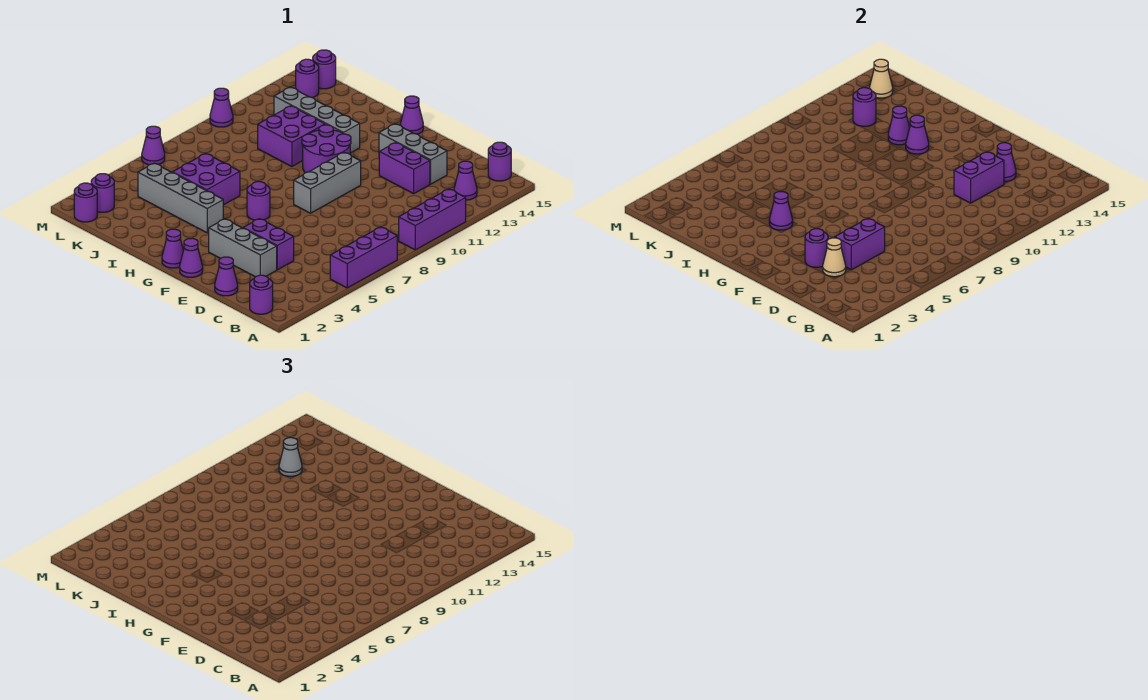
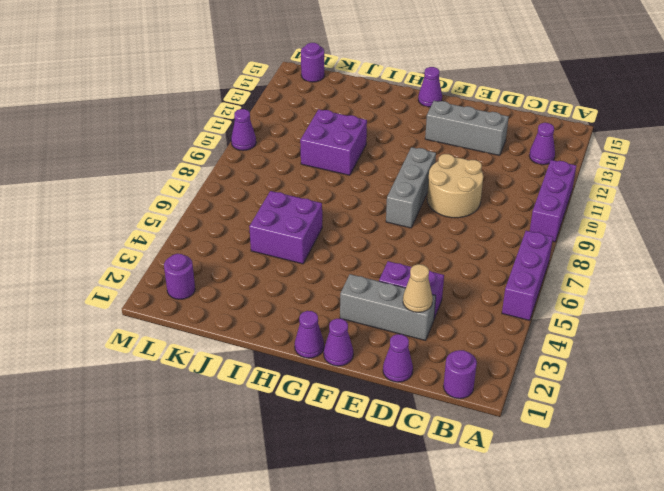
tan 2x2 round brick [427,154,483,218] -> none
none -> purple 1x1 round brick [488,142,511,181]
none -> purple 1x2 brick [379,142,430,194]
none -> purple 1x1 round brick [247,182,270,220]
none -> purple 2x2 round brick [302,125,351,173]

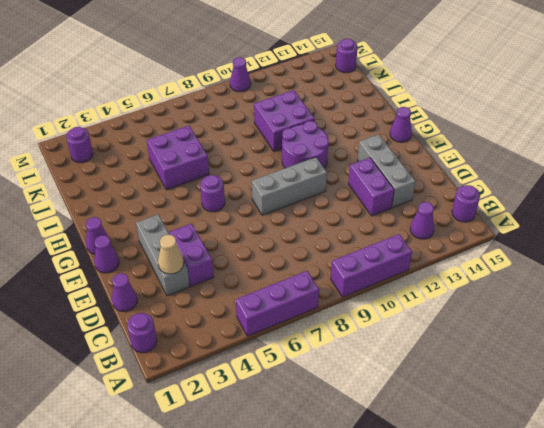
none -> grey 1x4 brick [138,163,223,233]
none -> grey 1x4 brick [274,87,360,153]
none -> purple 1x1 round brick [74,183,97,222]
none -> purple 1x1 round brick [296,59,319,98]

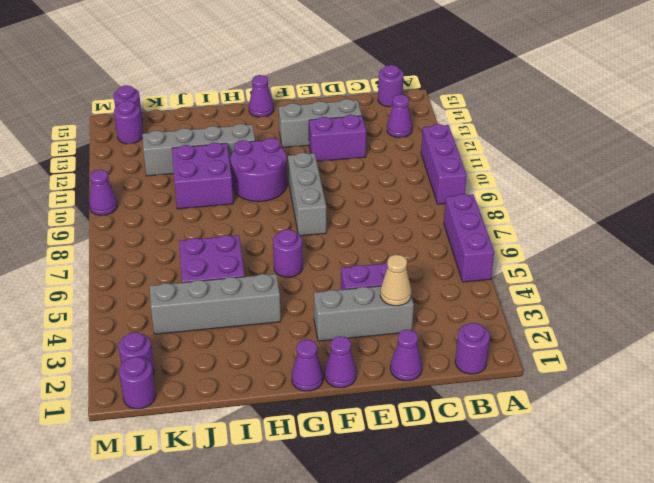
none -> purple 1x1 cone [142,126,165,165]
none -> purple 1x2 brick [835,218,885,270]
none -> purple 1x2 brick [954,152,1004,203]
none -> purple 1x1 cone [997,143,1016,181]

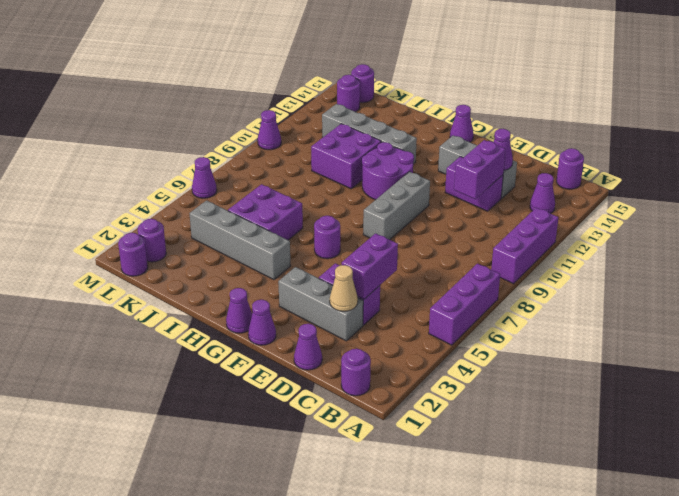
none -> purple 1x1 round brick [805,229,828,267]
none -> purple 1x1 cone [769,192,793,230]
none -> purple 1x1 cone [906,115,929,154]
none -> purple 1x1 cone [888,106,910,145]

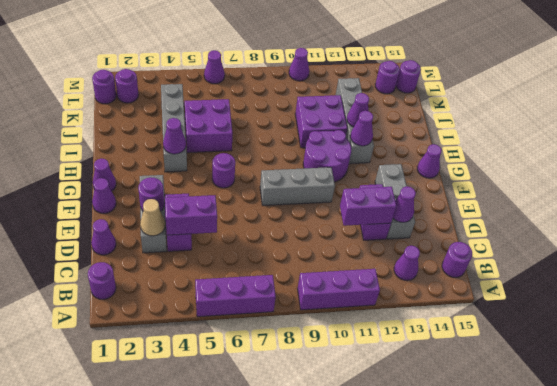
none -> purple 1x1 round brick [853,88,876,126]
none -> tan 1x1 cone [870,59,893,98]
none -> grey 1x1 cone [279,438,302,476]

